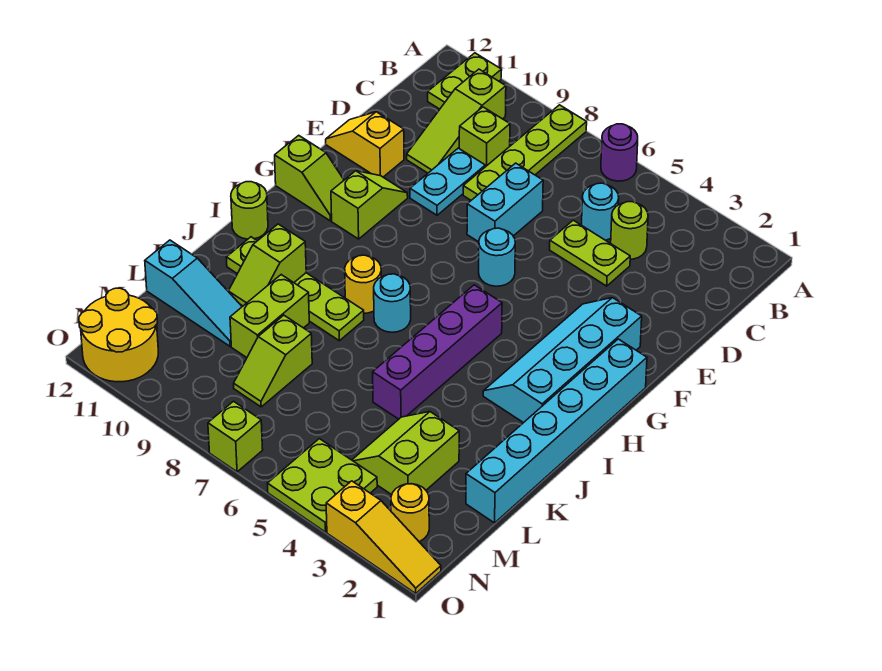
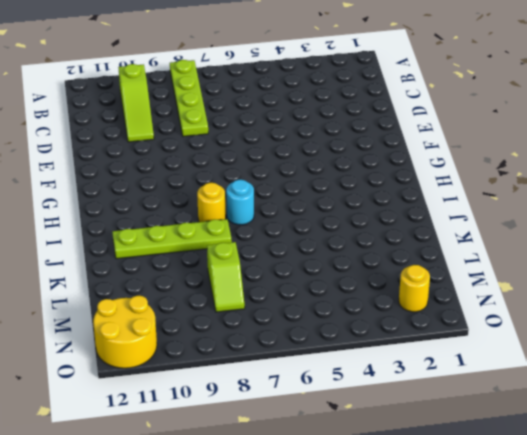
none -> purple 1x1 round brick [601,124,638,181]
none -> lime 1x2 plate [428,53,502,109]
none -> lime 1x1 round brick [611,202,648,259]
none -> cyan 1x1 round brick [582,183,619,240]

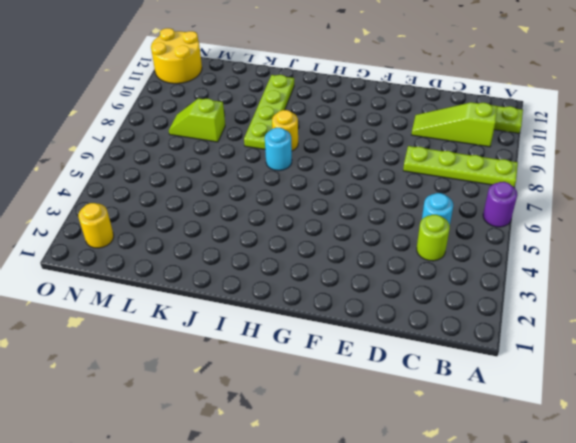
none -> lime 1x1 brick [459,107,510,167]
none -> lime 1x2 plate [550,220,630,286]
none -> cyan 1x2 brick [467,163,543,242]
none -> cyan 1x2 plate [410,148,485,215]

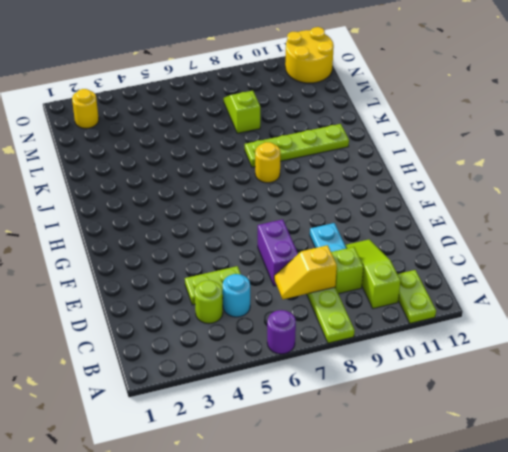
yellow 1x2 slope [274,245,337,299] -> yellow 1x2 slope turned to [326,112,404,177]
purple 1x2 brick [258,219,298,286] -> cyan 1x2 brick [467,163,543,242]
none -> cyan 2x4 slope [483,298,642,423]
none -> cyan 1x1 round brick [479,228,515,286]
none -> lime 1x2 slope [331,171,408,239]
none -> cyan 1x6 brick [466,339,647,523]

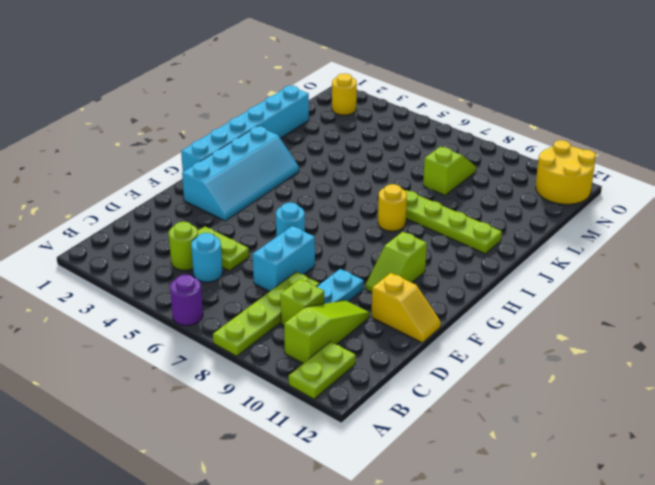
none -> lime 1x2 slope [275,135,344,221]
none -> purple 1x4 brick [373,285,502,419]
none -> cyan 1x1 round brick [374,274,411,332]
none -> lime 1x1 round brick [231,182,268,239]

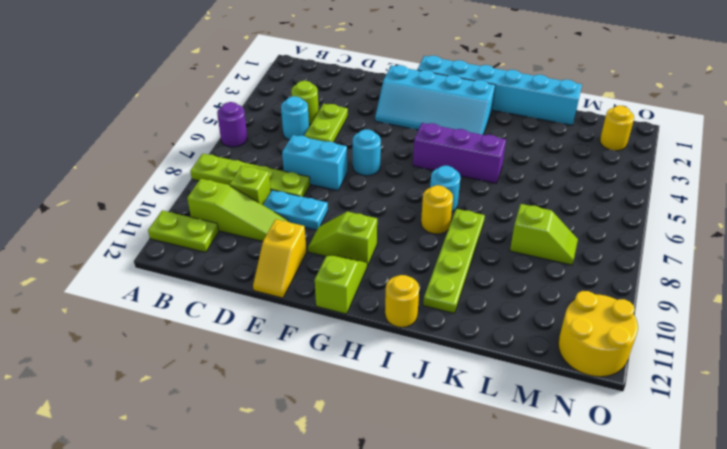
purple 1x3 brick [413,123,506,183] -> purple 1x4 brick [373,285,502,419]
yellow 1x1 round brick [385,275,419,327] -> lime 1x1 round brick [231,182,268,239]
none -> lime 1x2 brick [230,275,309,358]
none -> lime 2x2 slope [352,412,459,495]
none -> cyan 1x3 slope [145,240,242,346]
none -> lime 2x2 plate [267,439,377,532]

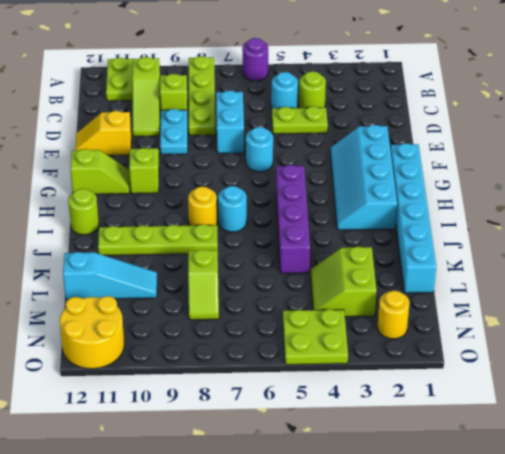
none -> lime 1x2 brick [230,275,309,358]
none -> yellow 1x3 slope [326,481,441,593]
none -> lime 1x1 brick [208,401,263,472]
none -> lime 1x2 slope [228,224,306,306]

